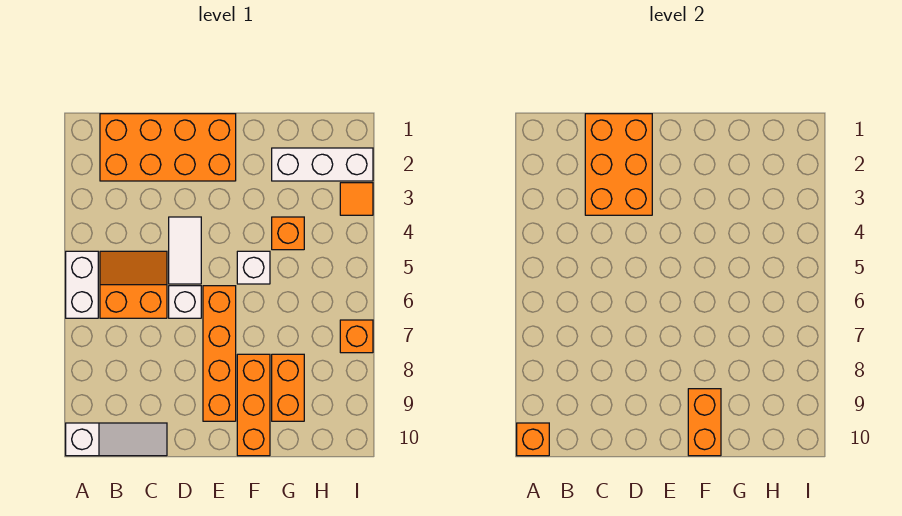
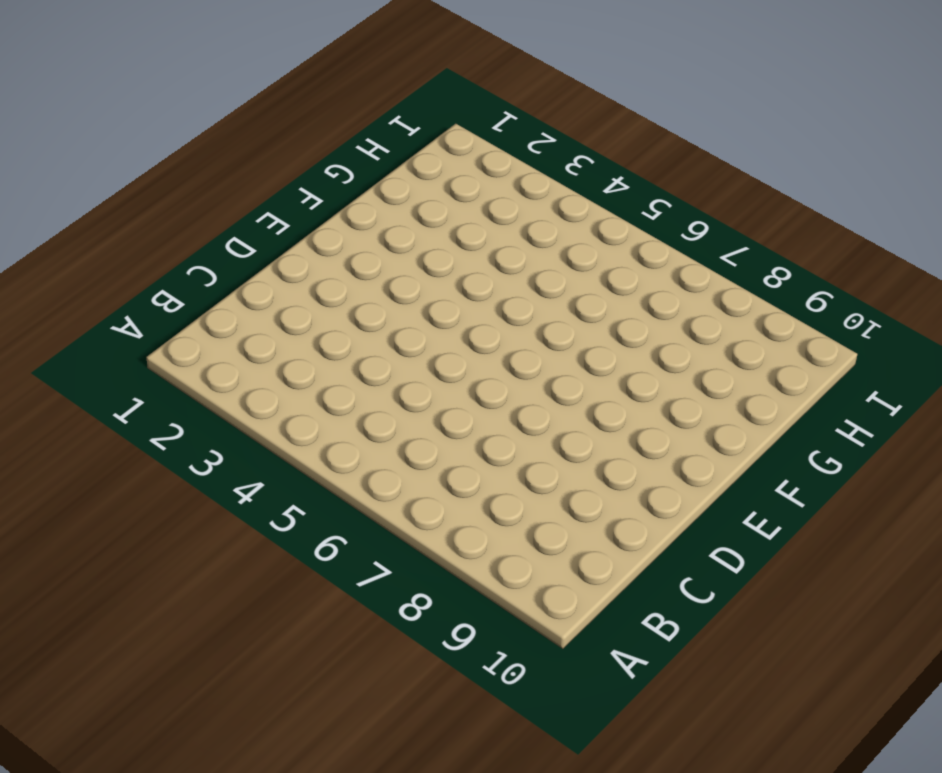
none -> white 1x2 brick [66,251,98,318]
none -> white 1x3 slope [66,423,167,456]
none -> orange 2x4 brick [100,114,236,181]

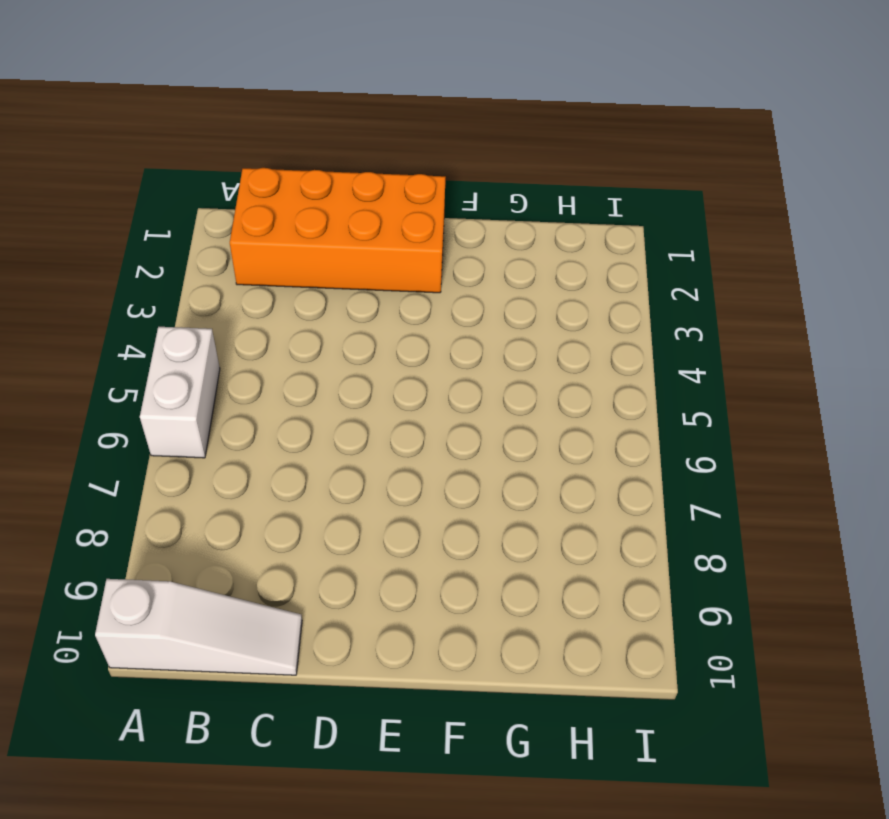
none -> orange 2x2 slope [100,251,167,318]
none -> white 1x2 tile [169,217,201,284]
none -> white 1x1 brick [169,286,201,318]

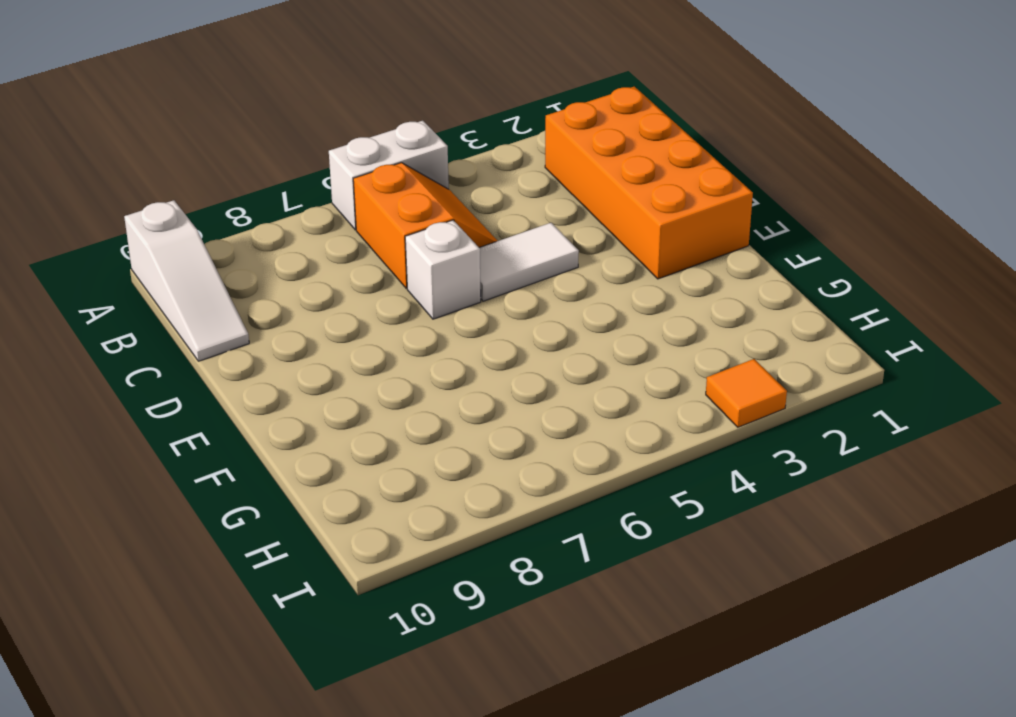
none -> orange 1x4 brick [203,286,236,421]
none -> white 1x1 brick [237,251,270,284]
none -> orange 1x3 brick [237,354,270,456]

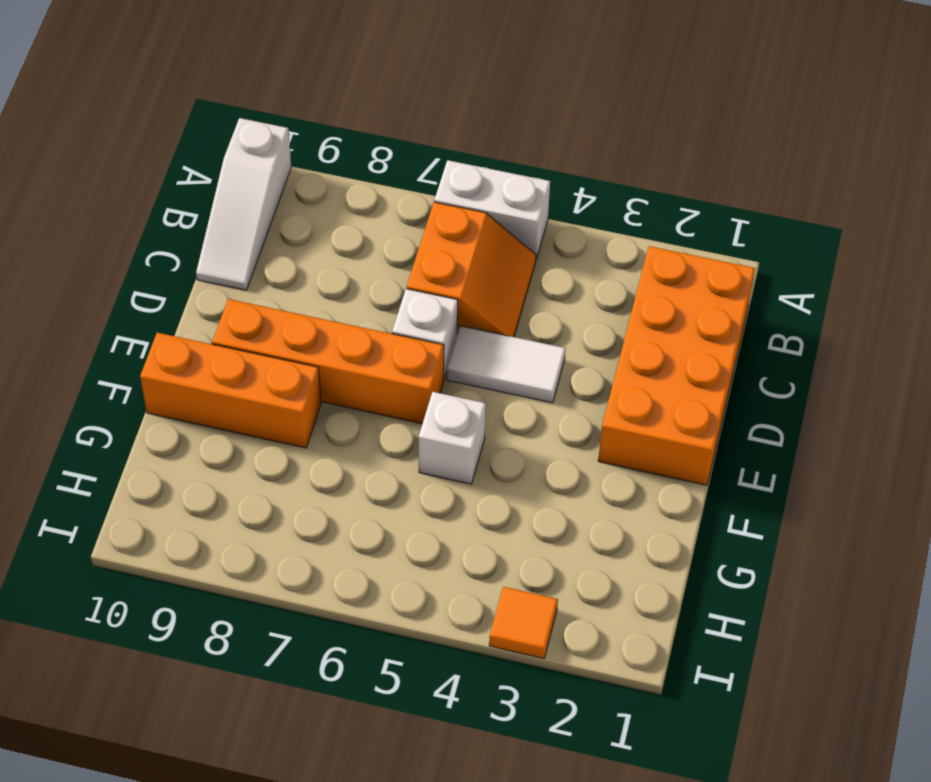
none -> white 1x3 brick [272,148,373,181]
none -> orange 1x1 brick [272,217,304,250]
none -> orange 1x2 brick [272,354,304,421]

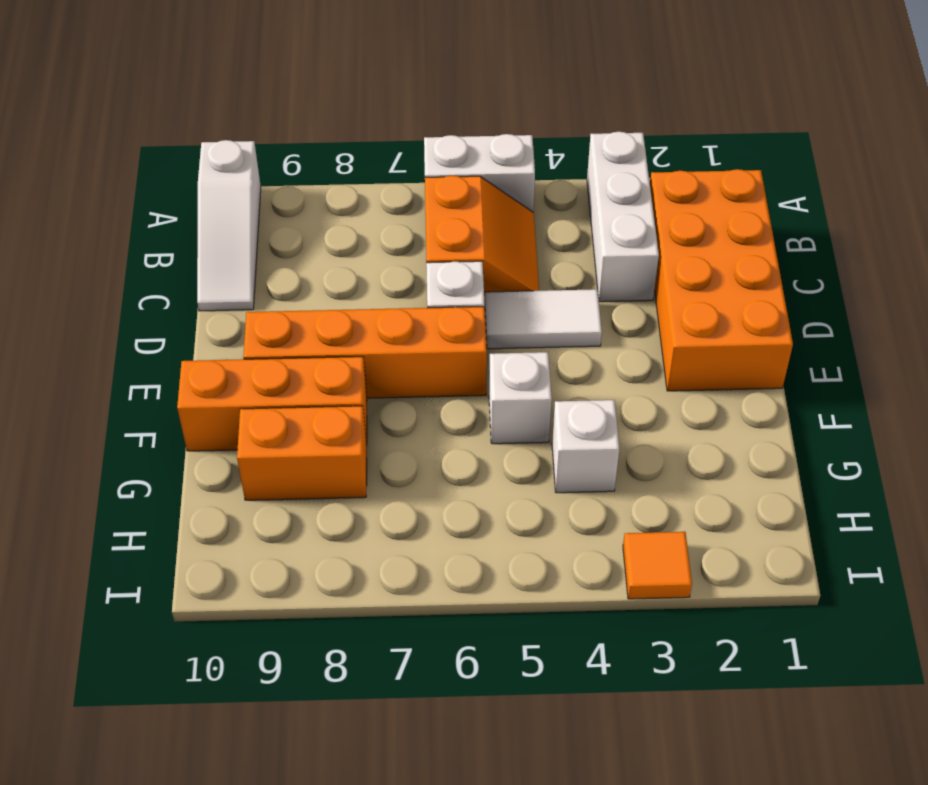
white 1x3 brick [587,132,659,302] -> white 1x3 brick moved to [272,148,373,181]
white 1x1 brick [552,400,619,493] -> orange 1x1 brick [272,217,304,250]
none -> orange 1x1 brick [340,320,373,353]
none -> orange 1x1 brick [517,423,549,456]
none -> orange 2x3 brick [585,114,652,215]

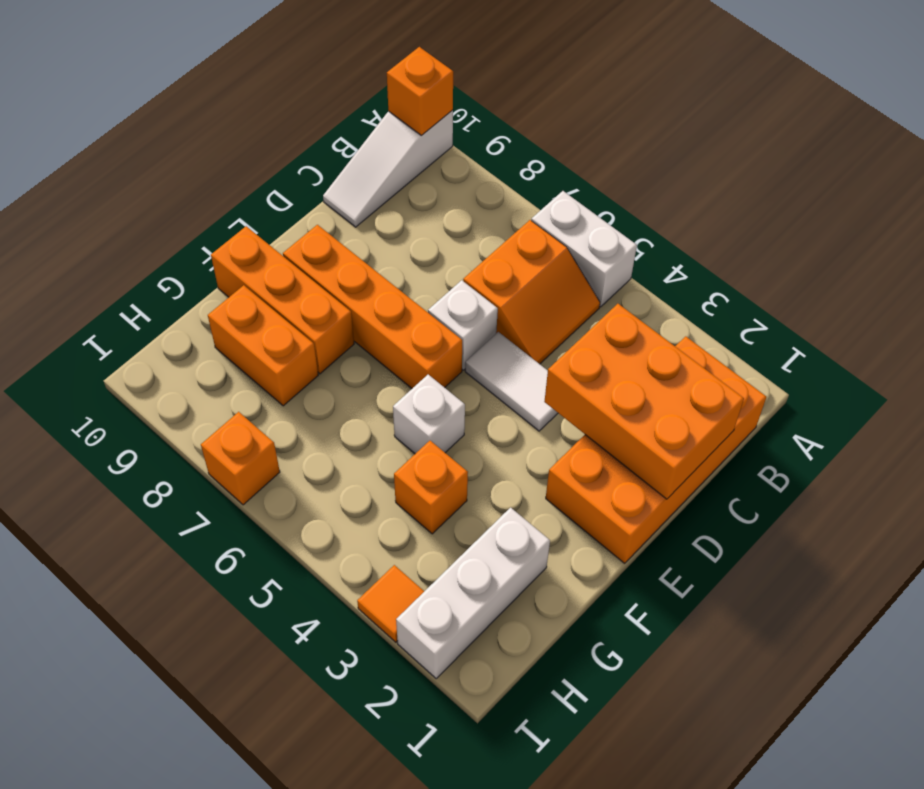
none -> orange 1x2 brick [688,389,721,456]

